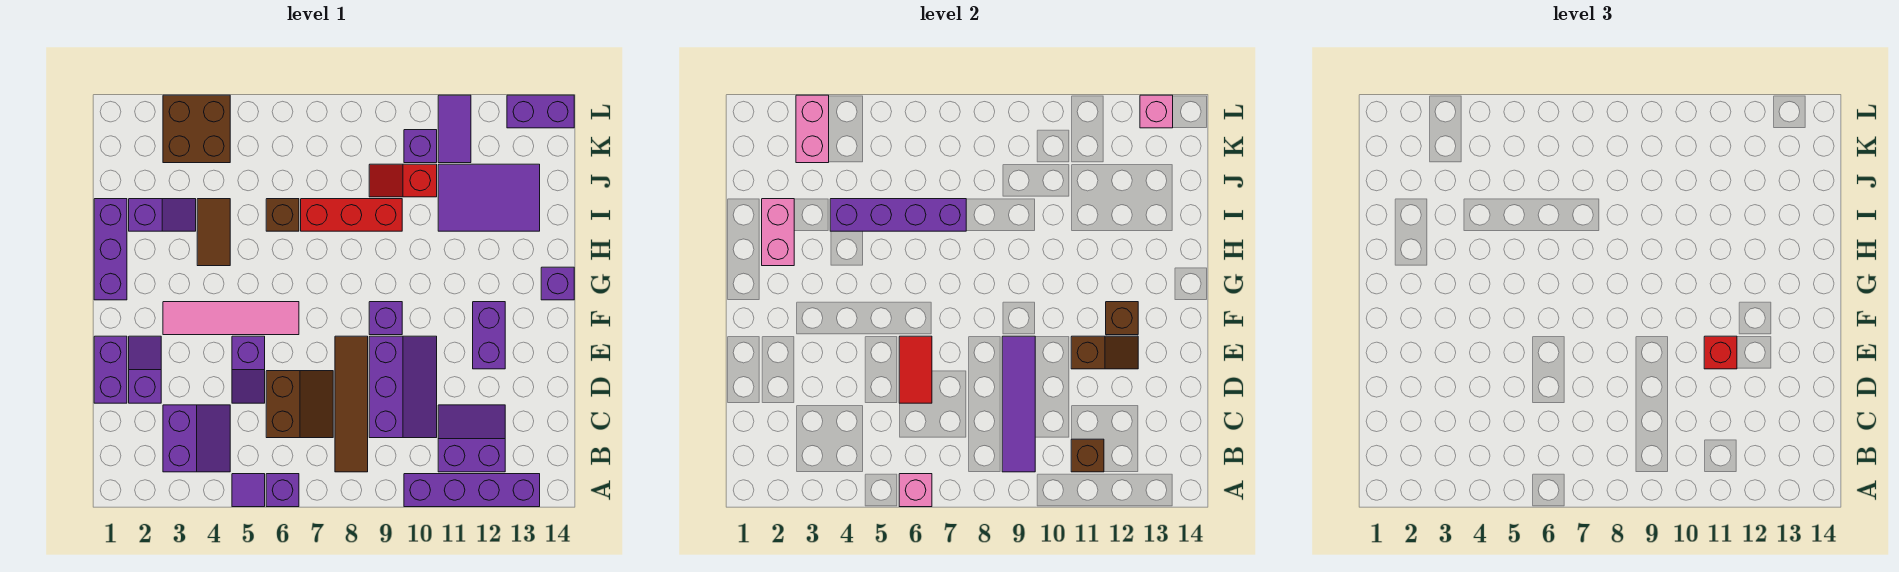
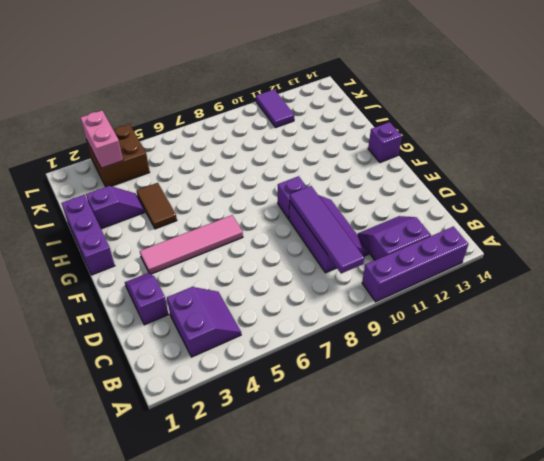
none -> purple 1x1 tile [232,474,265,507]
none -> purple 1x1 brick [266,474,299,507]
none -> brown 1x4 tile [335,336,368,472]
none -> brown 2x2 slope [266,371,333,438]

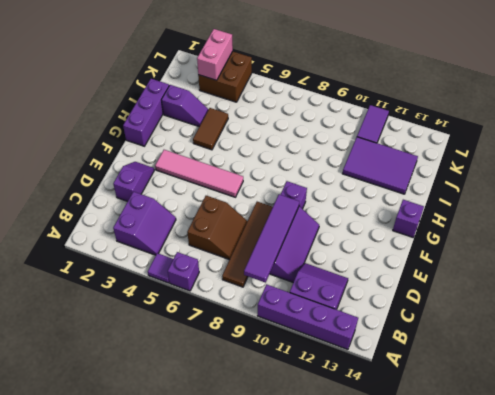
none -> purple 1x2 brick [94,336,127,403]
none -> purple 1x2 slope [232,336,265,403]
none -> purple 1x2 brick [473,302,505,369]
none -> brown 1x1 brick [266,199,299,231]

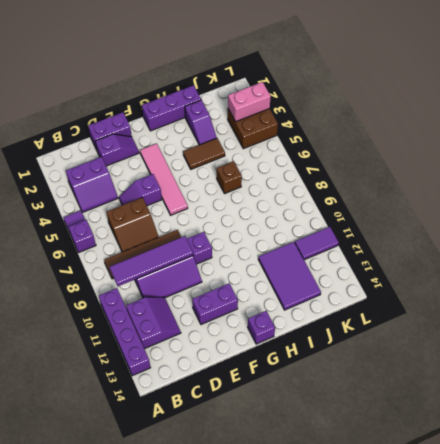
none -> red 1x3 brick [301,199,402,231]
none -> red 1x2 slope [369,164,437,197]
none -> purple 1x1 brick [404,130,437,163]
none -> purple 1x2 brick [507,95,574,128]

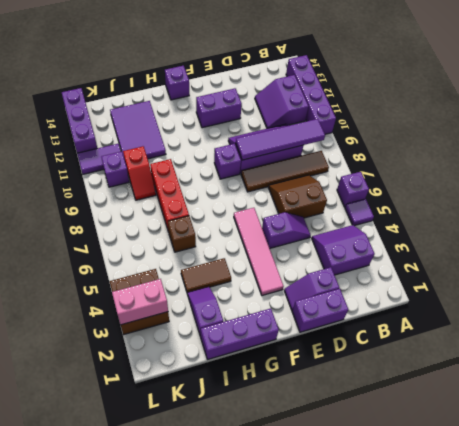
purple 1x3 brick [62,88,97,153] -> purple 1x2 brick [507,95,574,128]
none -> pink 1x1 brick [899,474,932,507]
none -> brown 1x1 brick [1071,439,1104,472]
none -> red 1x2 tile [899,336,932,403]
none -> brown 1x2 slope [1071,336,1138,369]

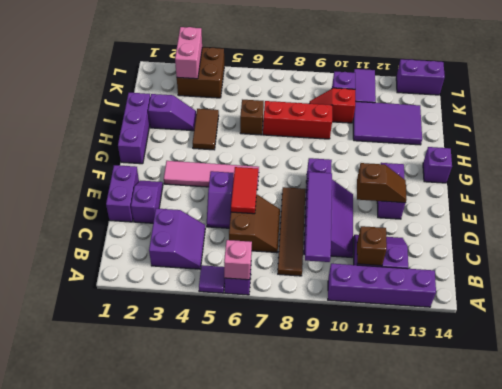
none -> brown 1x1 brick [1106,302,1138,335]
none -> pink 1x2 brick [762,199,794,266]
none -> purple 1x4 brick [830,199,966,231]
none -> pink 1x1 brick [1140,95,1173,128]

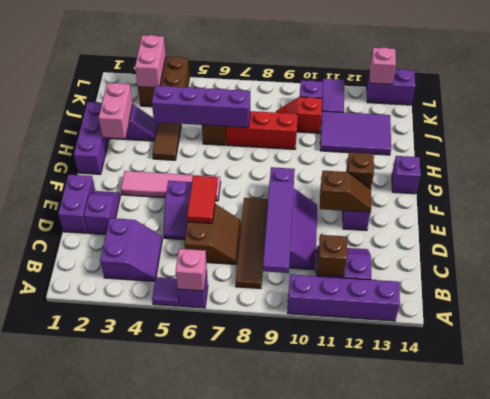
none -> red 1x1 brick [1704,336,1737,369]

